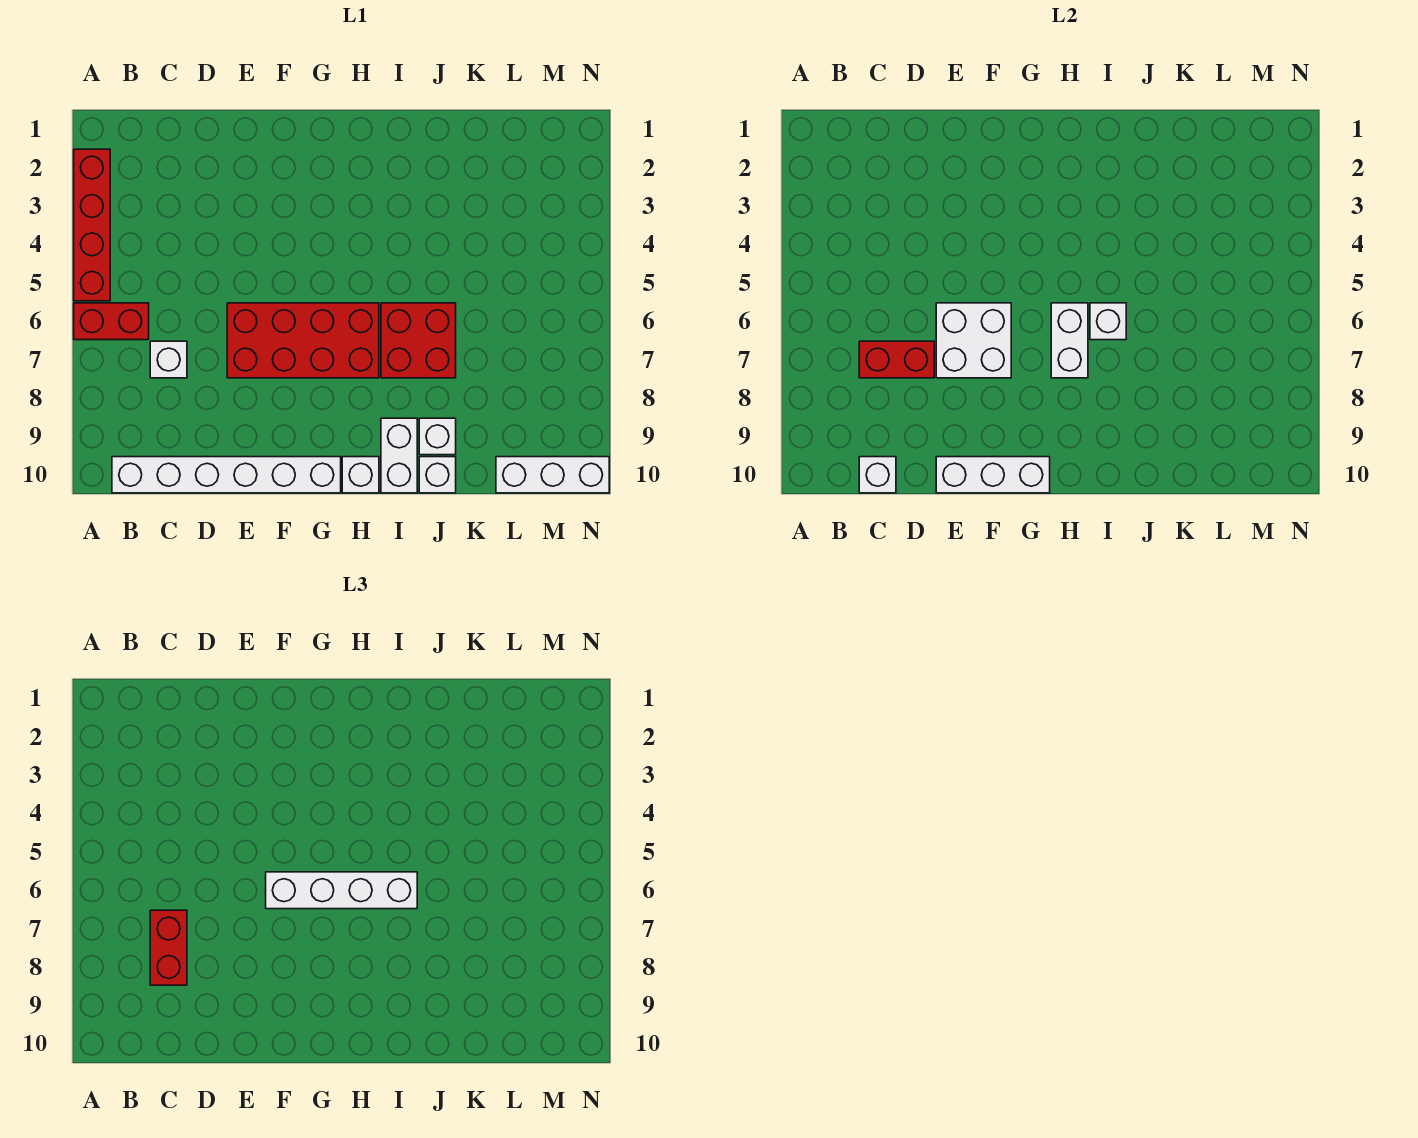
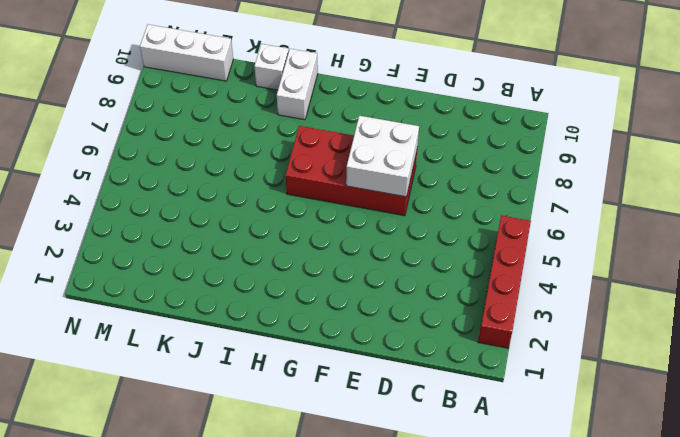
none -> red 1x2 brick [74,303,149,340]
none -> white 1x6 brick [112,457,341,493]
none -> white 1x1 brick [150,341,187,378]

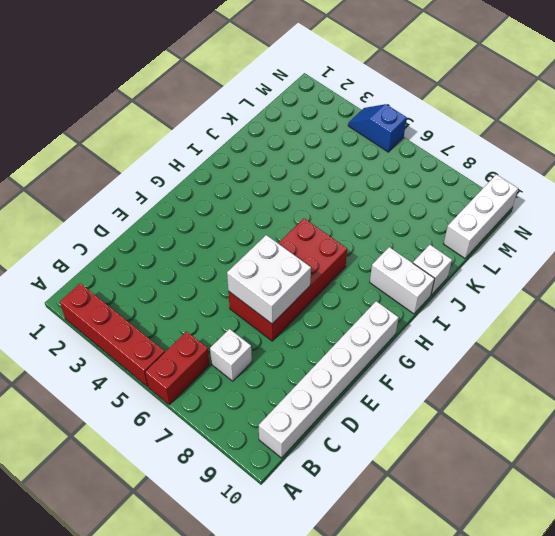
blue 1x2 slope [348,104,407,152] -> none
none -> white 1x1 brick [342,457,379,493]
none -> red 2x2 brick [381,303,456,378]
none -> white 1x1 brick [419,418,456,455]

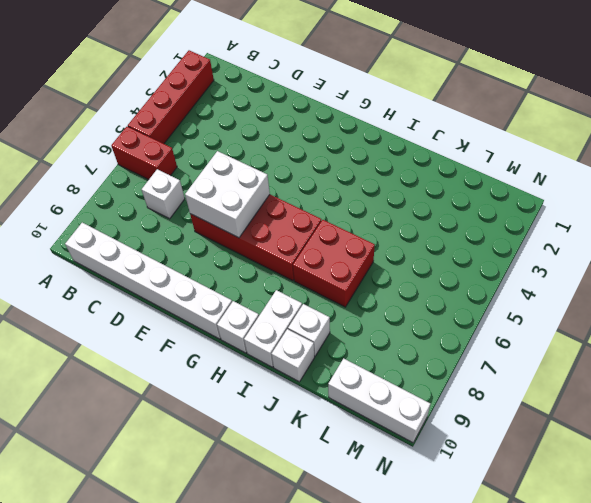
none -> red 1x2 brick [859,341,934,378]
none -> white 1x1 brick [859,457,896,493]
none -> white 1x3 brick [936,457,1050,493]

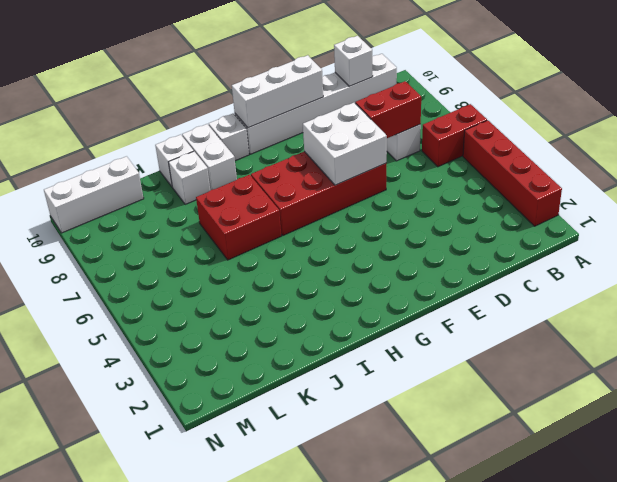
none -> white 1x2 brick [1051,303,1088,378]
none -> white 1x1 brick [1090,303,1126,340]
none -> red 1x2 brick [150,910,187,985]

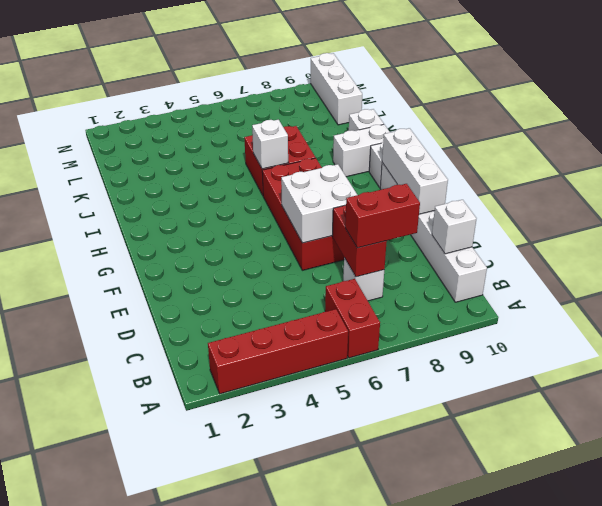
none -> white 1x1 brick [419,418,456,455]
none -> white 1x2 brick [1051,303,1088,378]
none -> white 1x4 brick [266,872,417,909]

